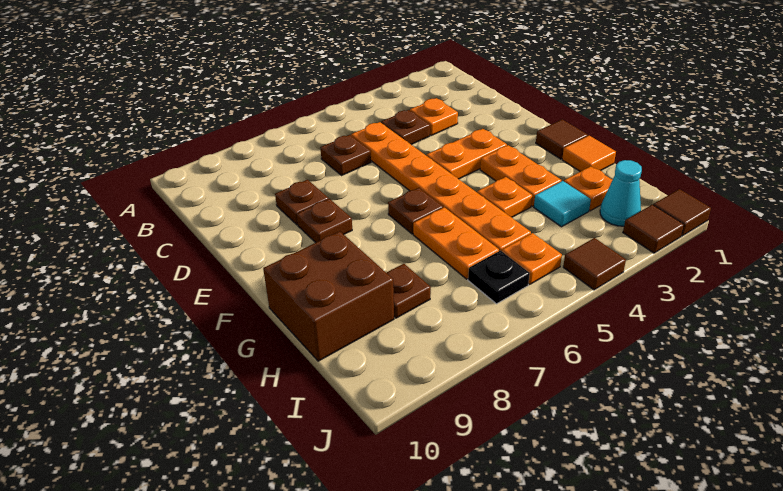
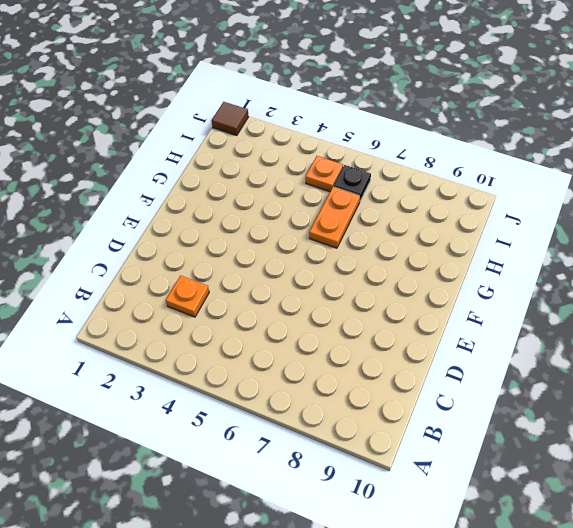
none -> brown 1x1 plate [381,110,430,145]
none -> orange 1x6 plate [351,122,531,251]
none -> brown 1x1 plate [320,135,371,176]

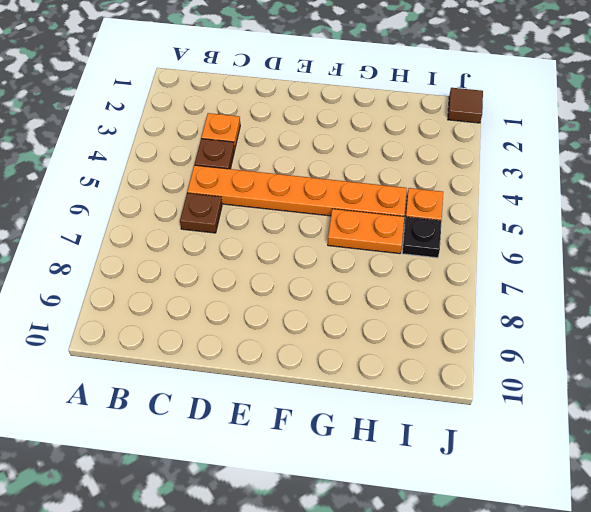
none -> brown 1x1 plate [275,180,329,225]
none -> orange 1x2 plate [427,129,507,179]
none -> brown 1x1 plate [297,199,352,243]

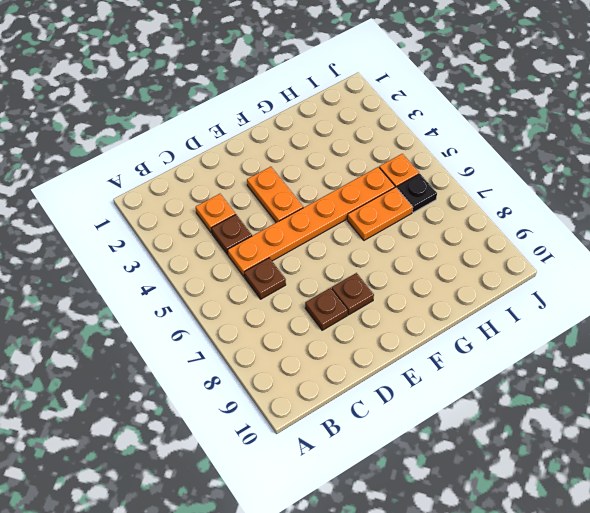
none -> brown 1x1 tile [536,119,588,159]
none -> orange 1x2 plate [480,145,561,206]
none -> brown 1x1 plate [388,188,443,234]

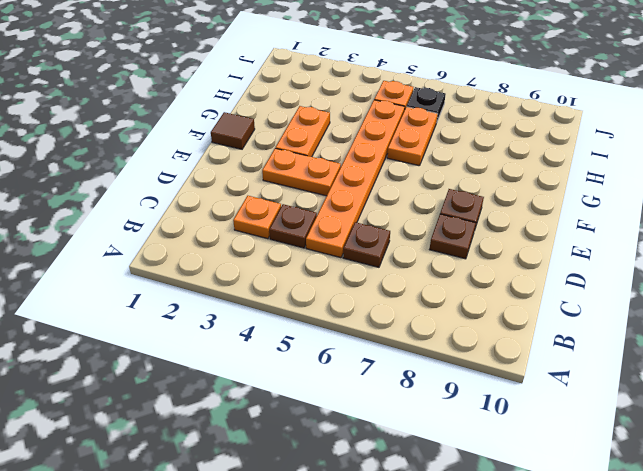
none -> brown 1x1 plate [388,188,443,234]
none -> orange 1x1 tile [562,136,616,172]
none -> orange 1x1 plate [477,177,532,217]

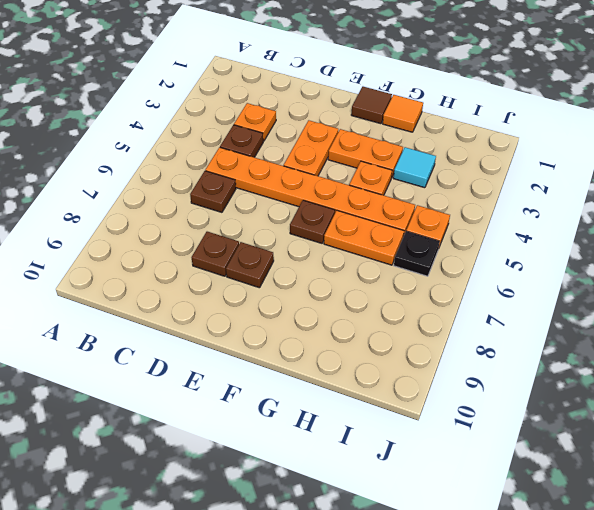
none -> brown 2x2 brick [263,231,394,361]
none -> orange 1x1 plate [564,166,612,211]
none -> brown 1x1 plate [387,264,431,318]

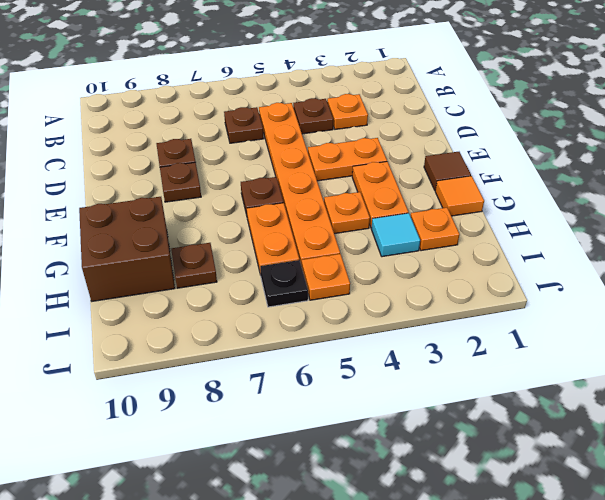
none -> cyan 1x1 cone [600,160,642,226]
none -> brown 1x1 tile [653,189,711,236]
none -> brown 1x1 tile [623,205,684,253]

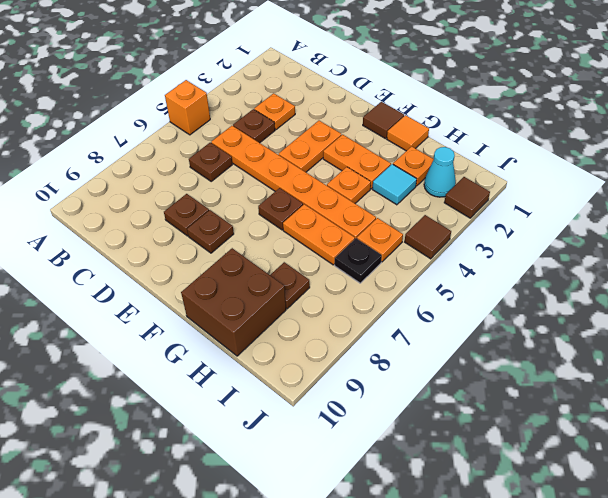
orange 1x1 brick [165,80,210,135] -> none
none -> brown 1x1 tile [653,189,711,236]

